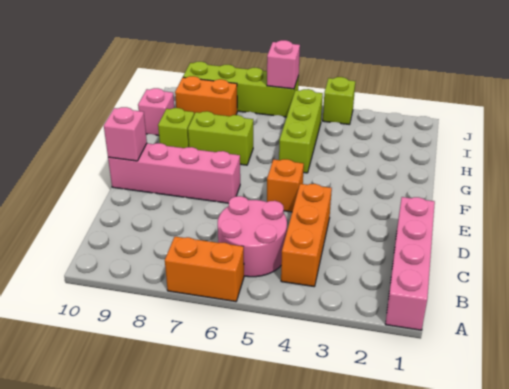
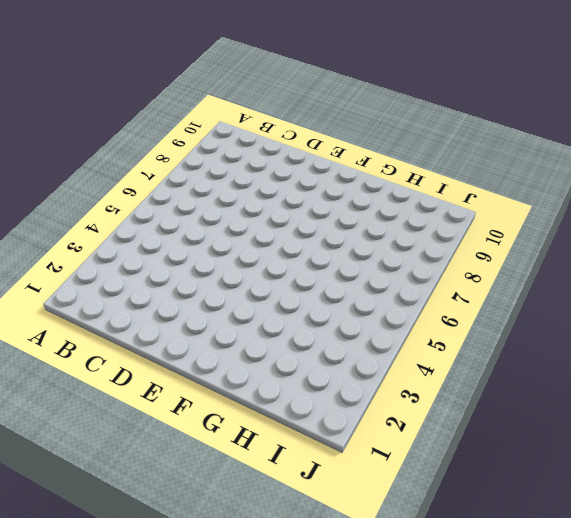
none -> pink 1x4 brick [386,197,435,330]
none -> orange 1x2 brick [165,237,244,302]
none -> orange 1x3 brick [281,184,332,286]

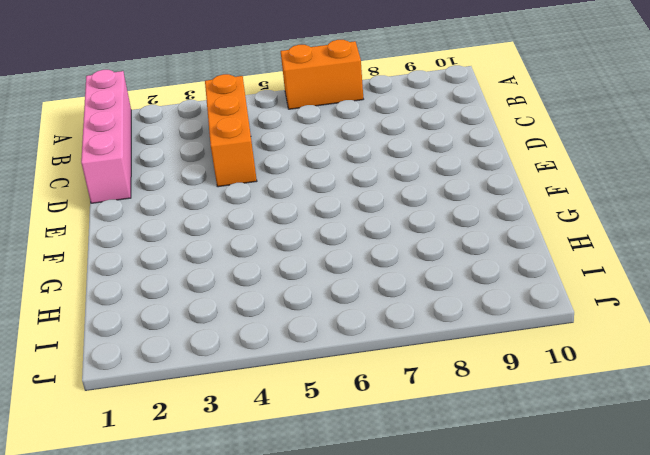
none -> pink 2x2 round brick [218,196,287,277]
none -> orange 1x1 brick [267,159,304,212]
none -> pink 1x4 brick [108,143,240,203]

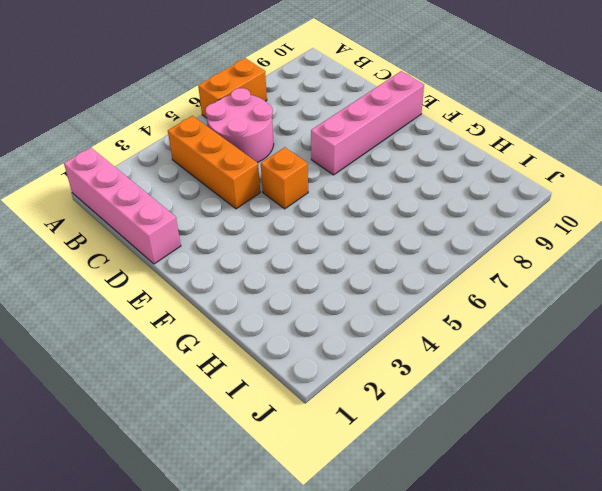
none -> lime 1x3 brick [279,89,323,173]
none -> lime 1x2 brick [188,111,253,165]
none -> lime 1x1 brick [158,108,194,148]

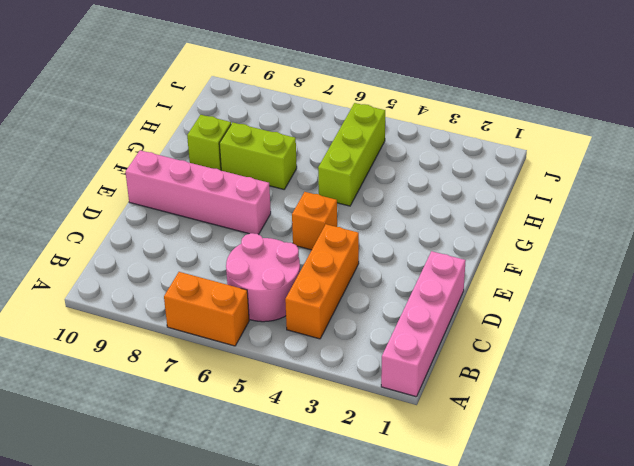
none -> pink 1x1 brick [138,88,174,136]
none -> orange 1x2 brick [175,76,237,116]
none -> lime 1x1 brick [323,77,355,125]

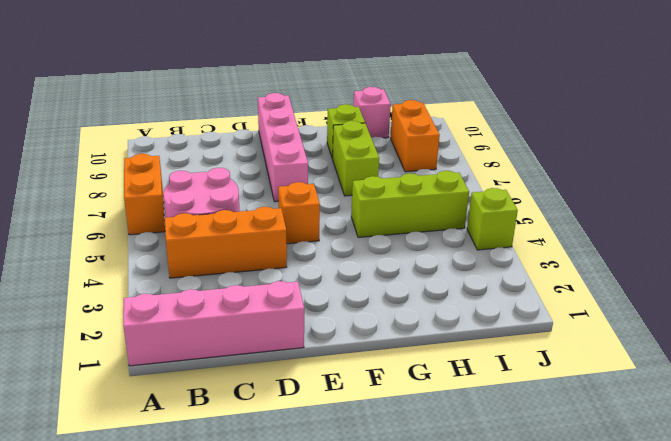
none -> lime 1x4 brick [183,62,299,117]
none -> pink 1x1 brick [104,107,147,161]
none -> pink 1x1 brick [267,40,300,89]

